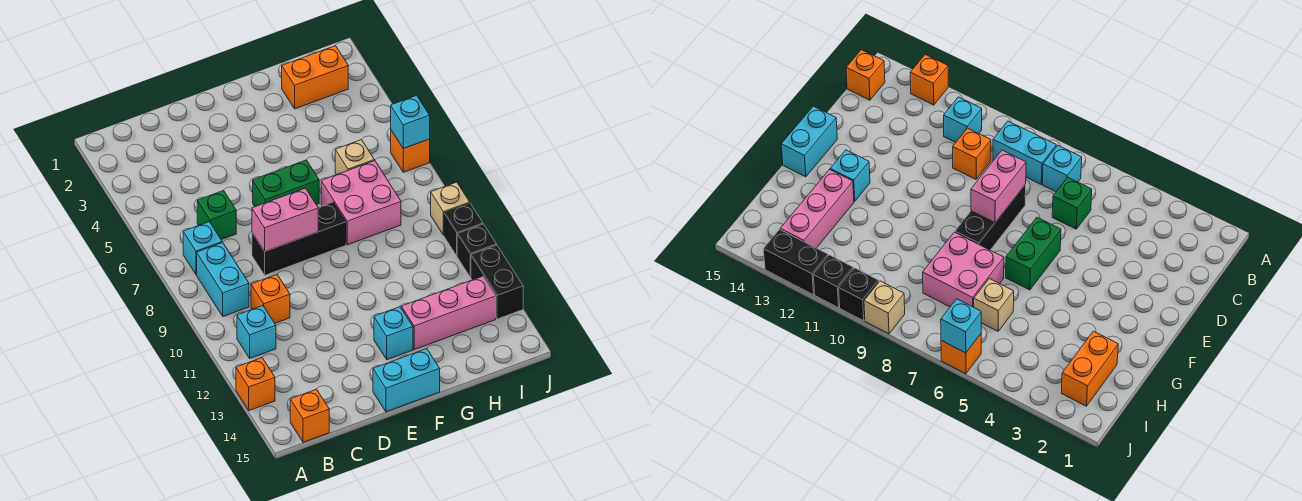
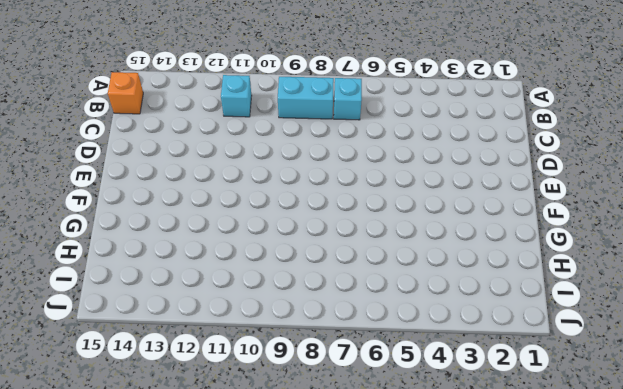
none -> orange 1x1 brick [236,358,275,411]
none -> green 1x1 brick [197,191,236,240]
none -> orange 1x1 brick [251,275,290,323]

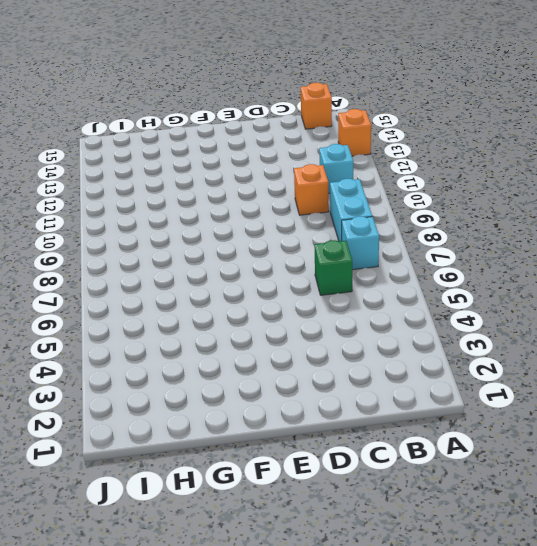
none -> black 1x3 brick [252,202,346,275]
none -> green 1x2 brick [253,160,319,207]
none -> cyan 1x2 brick [373,349,440,412]

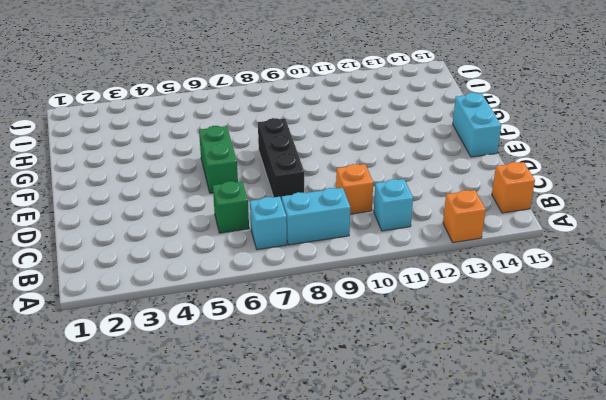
none -> cyan 1x1 brick [374,307,413,360]
none -> pink 2x2 brick [321,161,401,245]
none -> pink 1x3 brick [402,276,496,350]

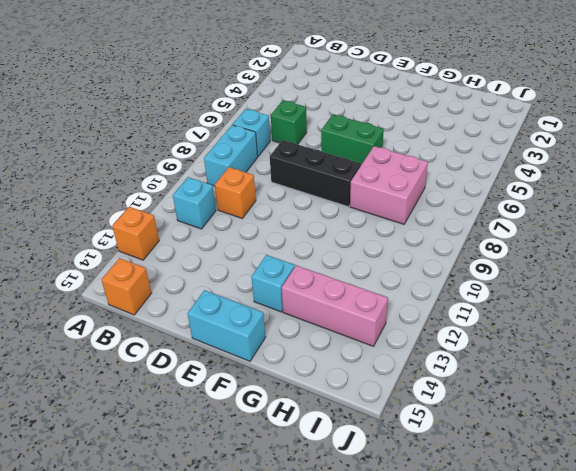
none -> orange 1x2 brick [282,46,348,109]
none -> tan 1x1 brick [335,140,375,175]
none -> orange 1x1 brick [391,130,430,172]

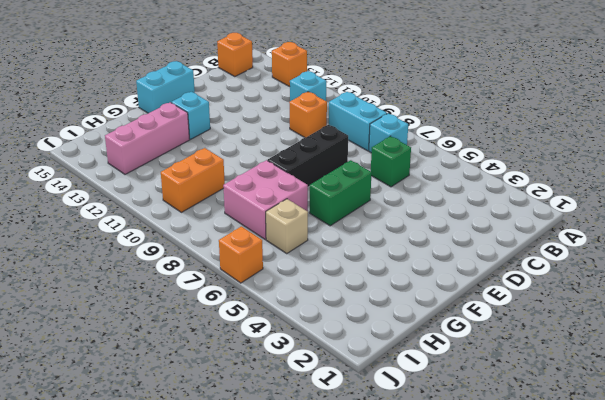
orange 1x2 brick [161,148,225,212] -> orange 1x2 brick moved to [282,46,348,109]
none -> tan 1x1 brick [431,182,470,235]
none -> black 1x1 brick [444,203,483,256]
none -> black 1x1 brick [457,224,496,277]

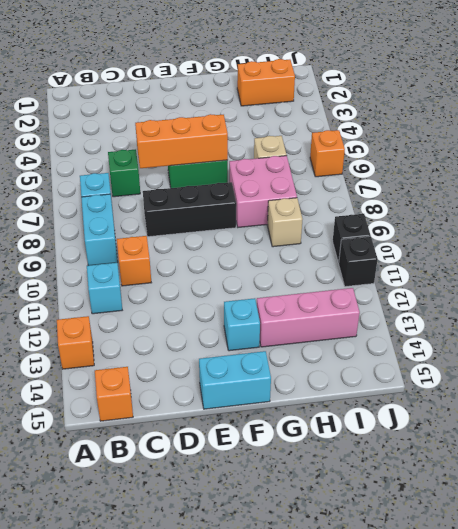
orange 1x3 brick [135,114,228,168] -> none
tan 1x1 brick [267,198,303,247] -> tan 1x1 brick moved to [431,182,470,235]
none -> black 1x2 brick [471,245,523,319]
none -> pink 1x2 brick [252,188,318,251]
none -> cyan 1x1 brick [391,95,430,149]

